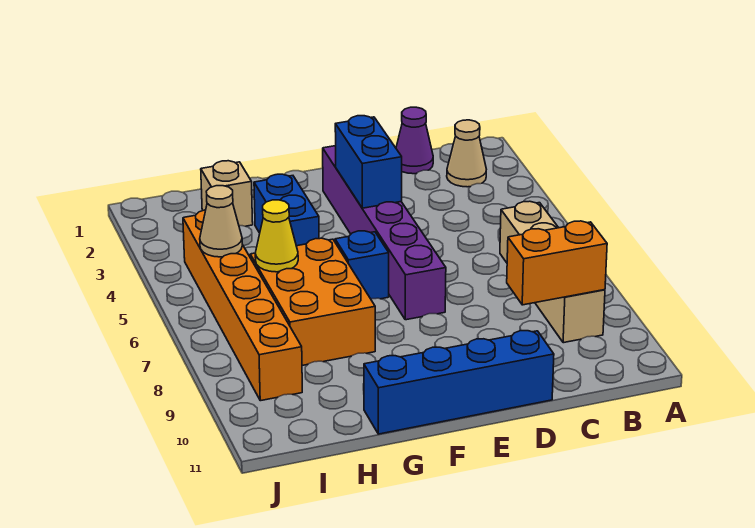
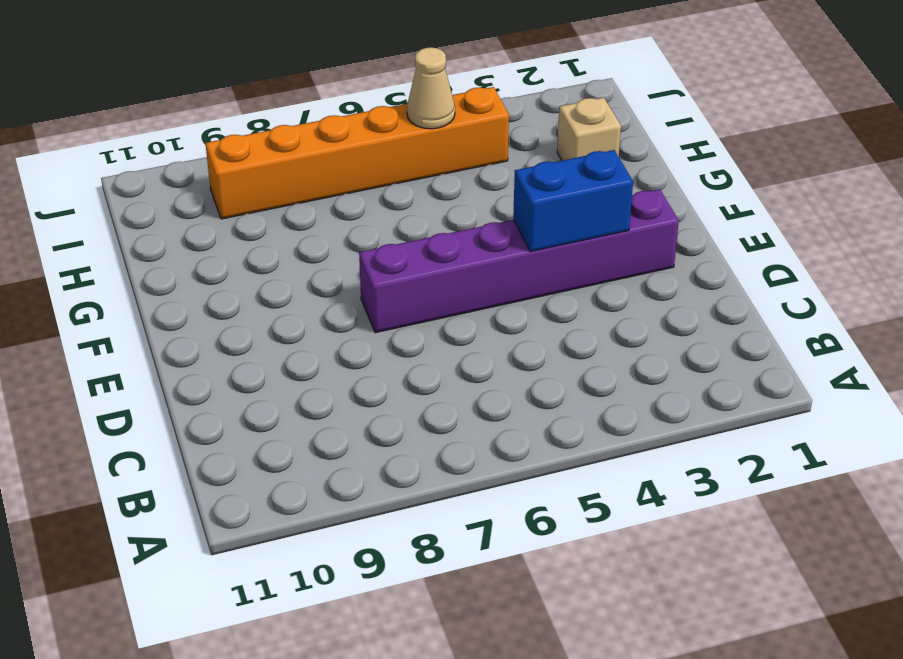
none -> tan 1x1 cone [447,120,486,187]
none -> tan 1x4 brick [500,201,605,343]
none -> purple 1x1 cone [396,107,433,174]

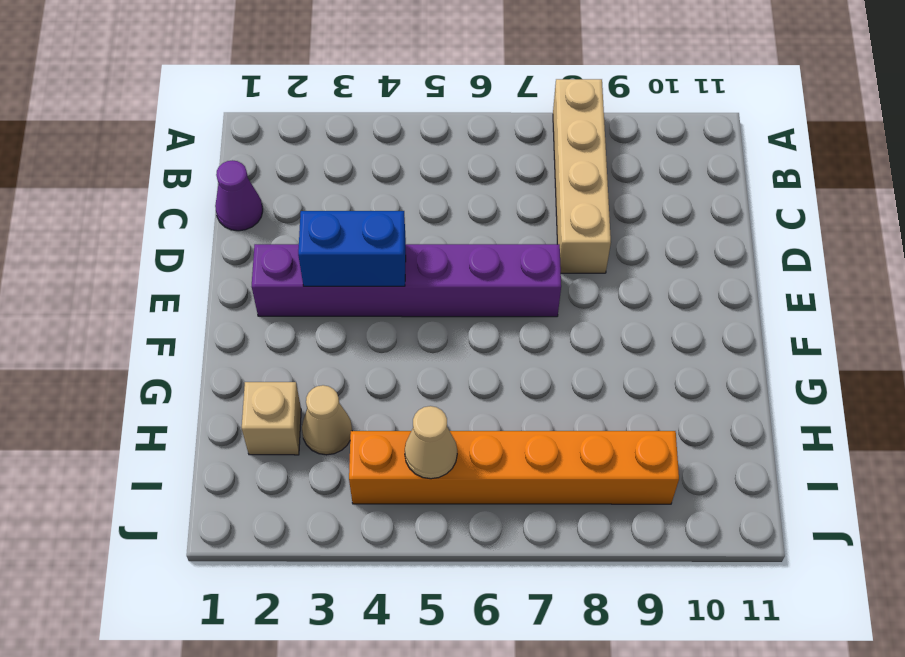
tan 1x4 brick [553,79,611,273] -> tan 1x4 brick turned to [500,201,605,343]
tan 1x1 cone [302,385,352,455] -> tan 1x1 cone moved to [447,120,486,187]
none -> blue 1x4 brick [364,331,554,434]
none -> blue 1x1 brick [335,231,389,299]
none -> blue 1x2 brick [254,174,319,246]

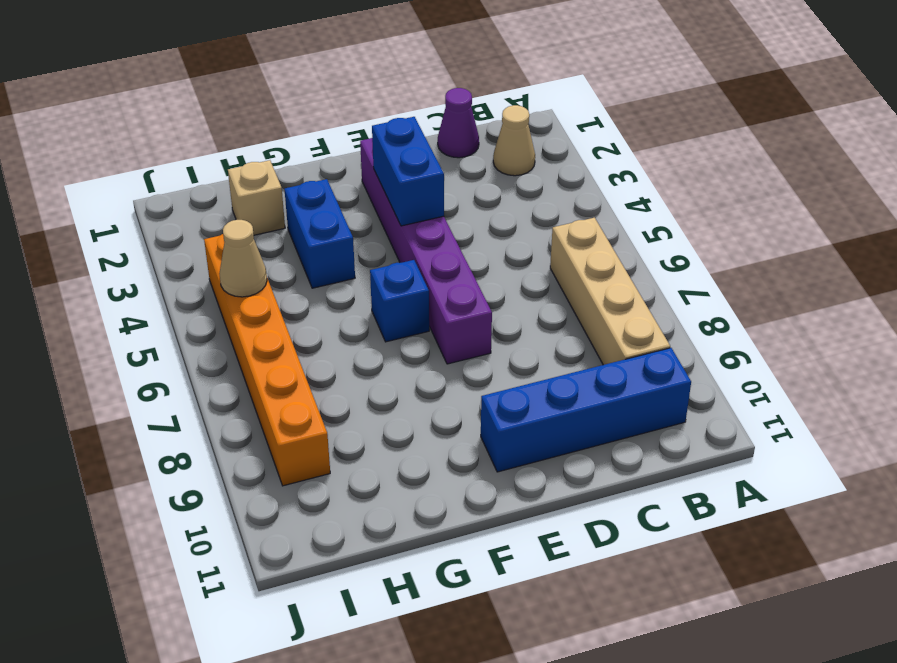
blue 1x4 brick [481,348,691,472] -> blue 1x4 brick moved to [364,331,554,434]
none -> orange 2x3 brick [250,238,375,365]
none -> orange 1x2 brick [507,221,607,305]
none -> yellow 1x1 cone [255,200,298,272]

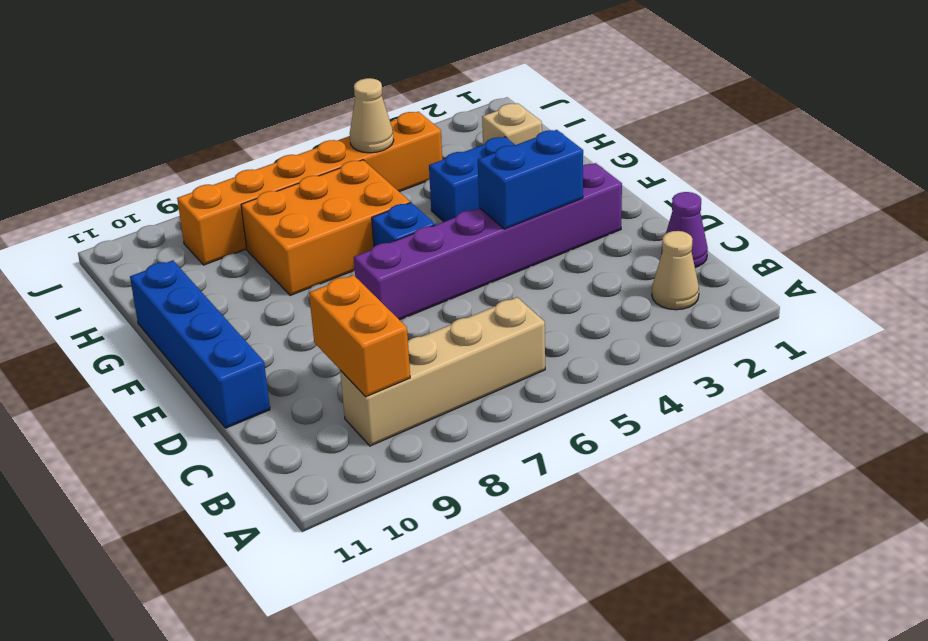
none -> yellow 1x1 cone [255,200,298,272]

